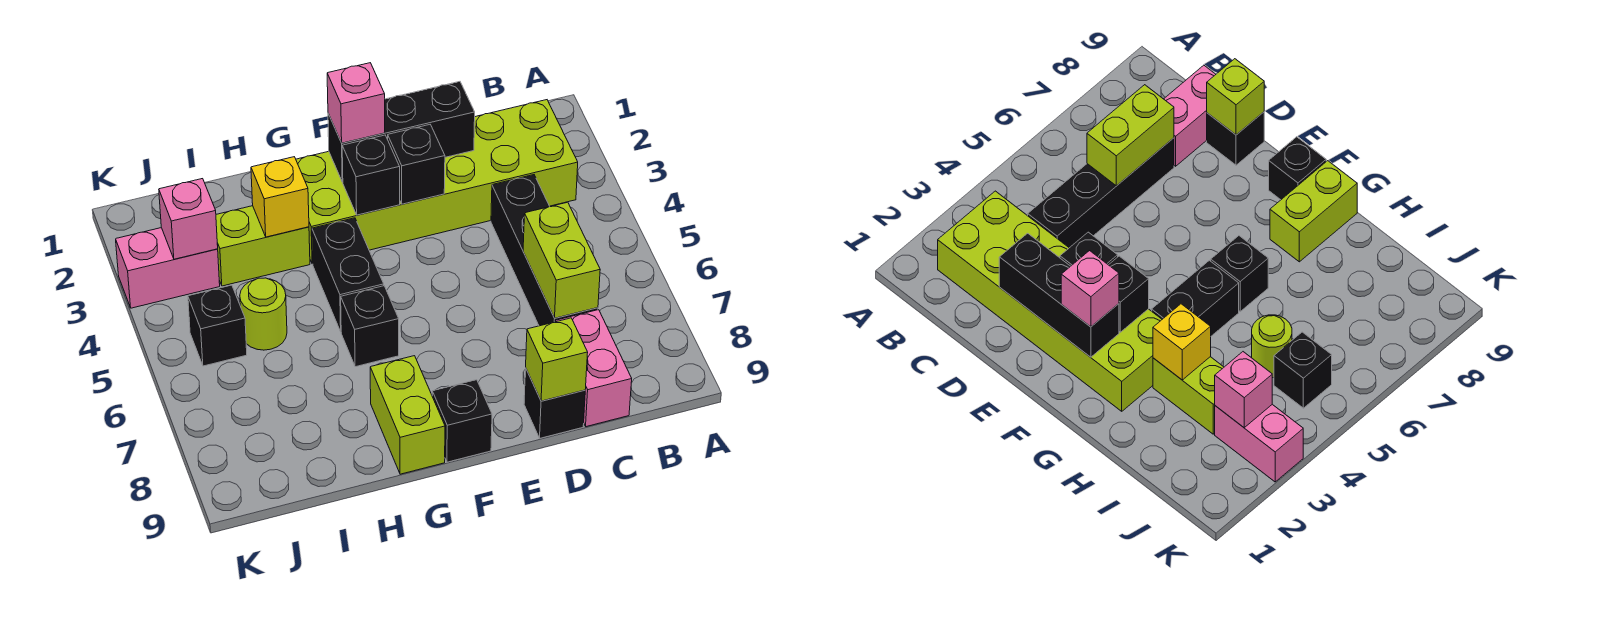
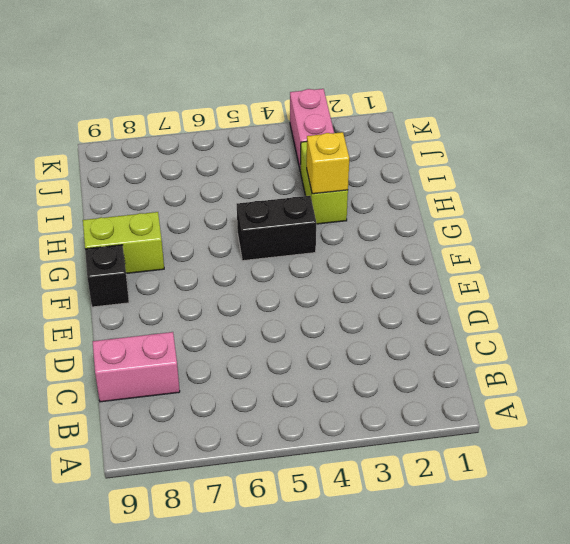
none -> lime 2x6 brick [296,100,578,264]
none -> black 1x4 brick [491,175,598,326]
none -> black 1x1 brick [524,368,585,438]

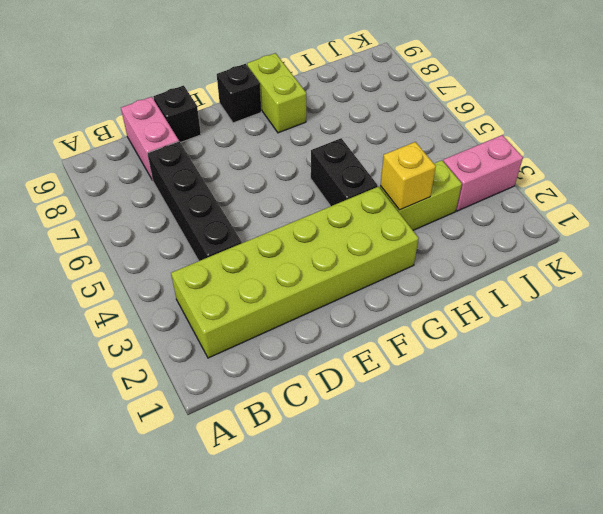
none -> black 1x1 brick [341,286,399,367]
none -> lime 1x1 round brick [240,278,287,350]
none -> black 1x1 brick [188,285,247,366]

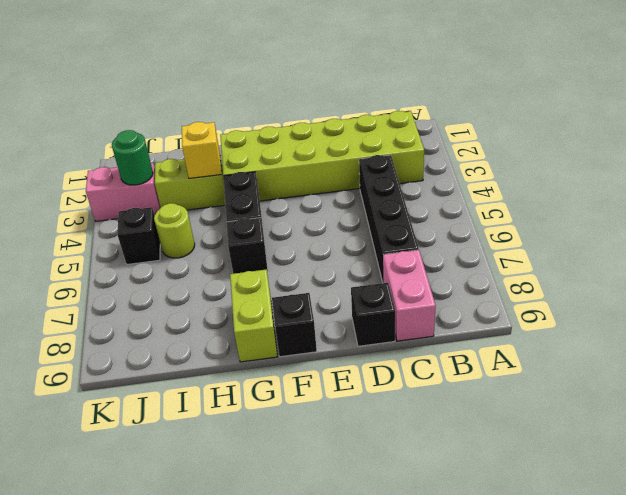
green 1x1 round brick [112,130,153,185] -> pink 1x1 brick [159,179,218,259]
none -> lime 1x2 brick [523,202,600,318]
none -> black 1x3 brick [328,82,475,182]
none -> lime 1x1 brick [526,318,588,401]

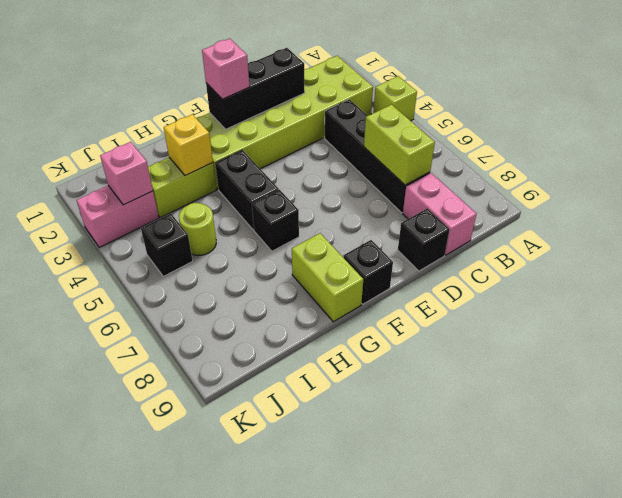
lime 1x1 brick [373,76,417,121] -> lime 1x1 brick moved to [526,318,588,401]
none -> black 1x1 brick [388,125,445,204]
none -> black 1x1 brick [342,135,400,215]

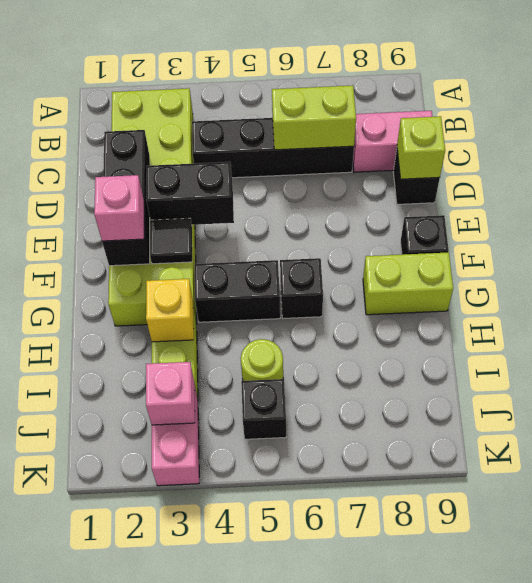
black 1x2 brick [146,162,234,225] -> black 1x1 brick [388,125,445,204]
black 1x1 tile [150,218,192,264] -> black 1x1 brick [342,135,400,215]

